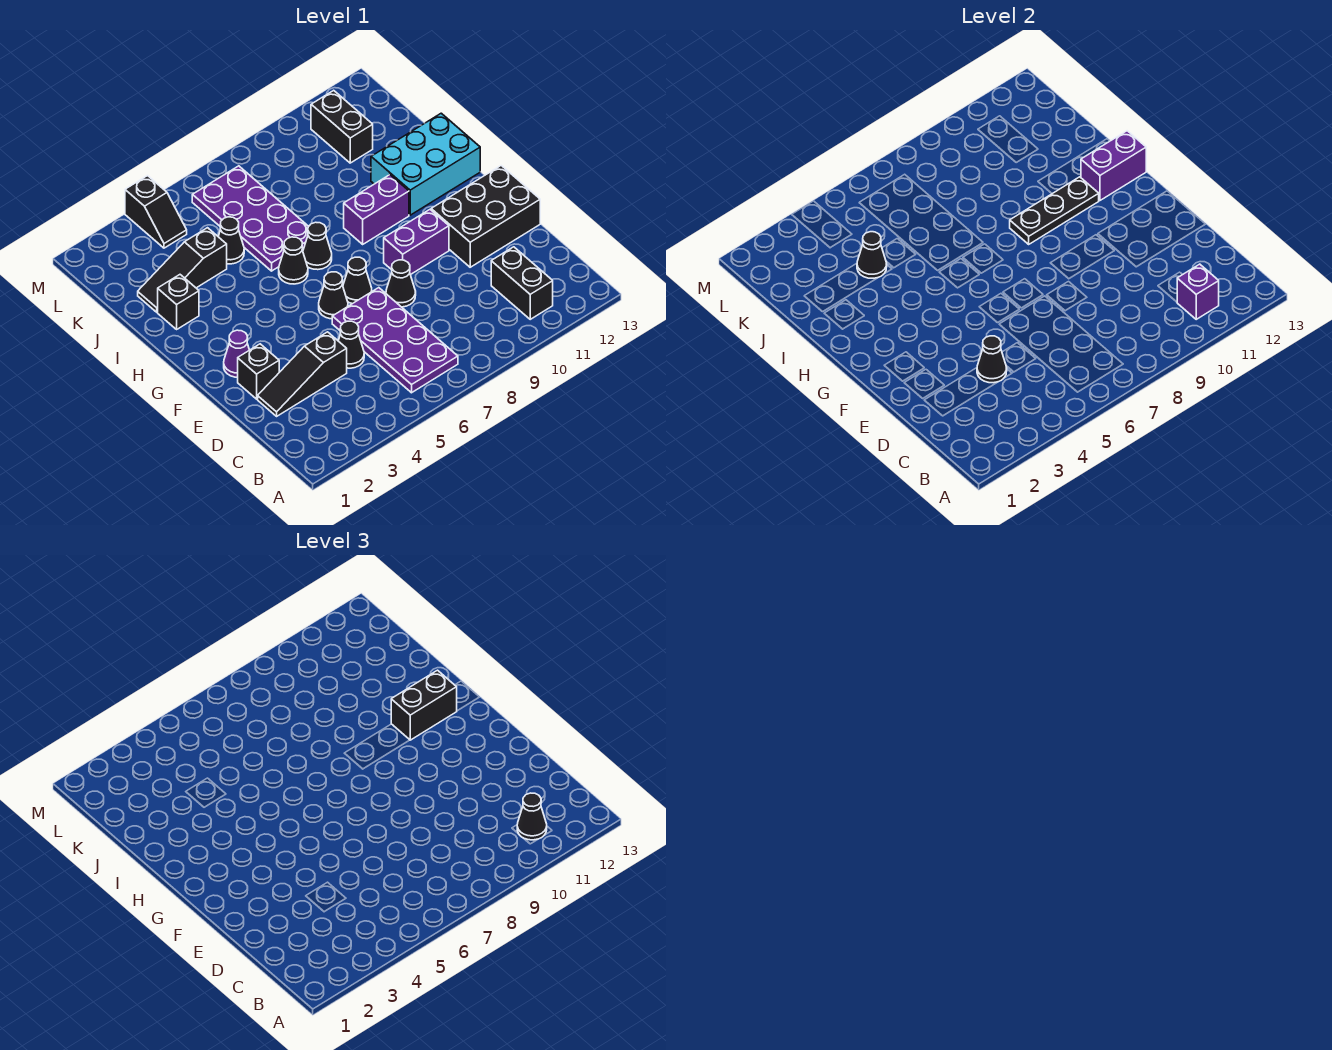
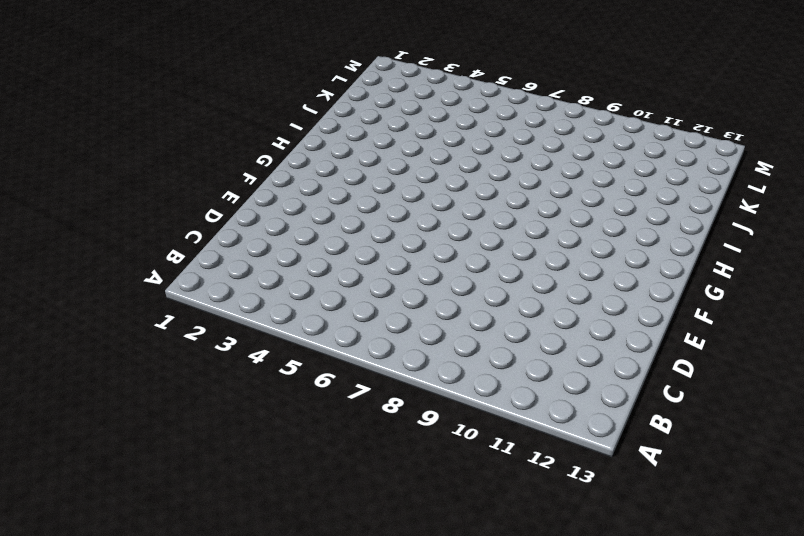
none -> purple 2x4 plate [332,288,458,393]
none -> black 1x2 brick [491,247,553,319]
none -> black 1x3 slope [258,332,347,416]

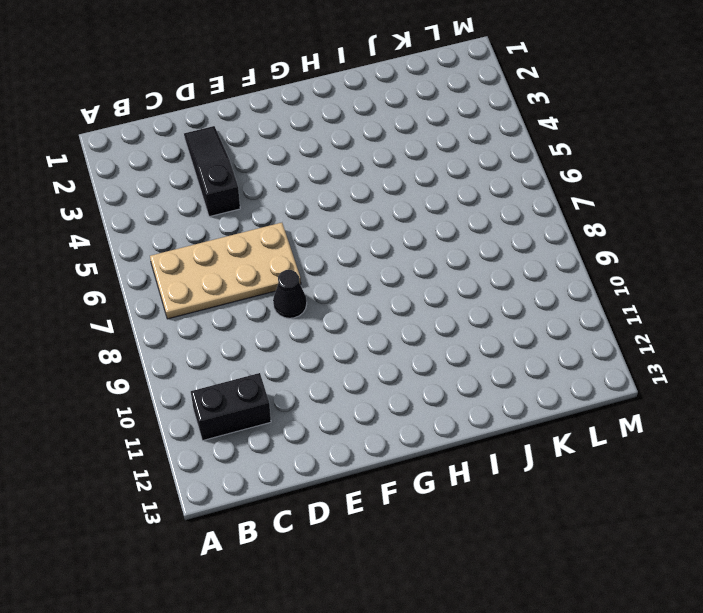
tan 2x4 plate [150,223,301,319] -> purple 2x4 plate [332,288,458,393]
none -> black 1x1 cone [338,321,364,368]
none -> black 1x1 brick [238,344,279,399]
none -> black 2x3 brick [431,166,540,267]

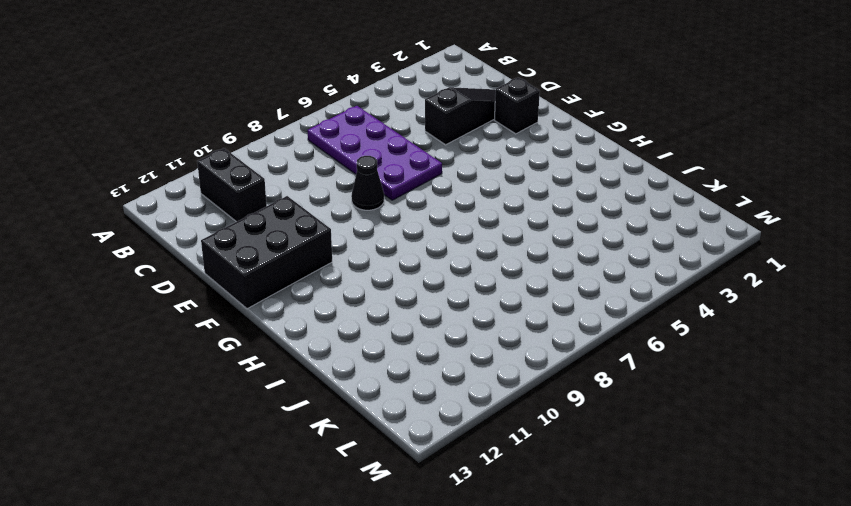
none -> black 1x1 cone [338,321,364,368]
none -> purple 1x1 cone [224,330,249,377]
none -> black 1x1 cone [319,272,348,319]

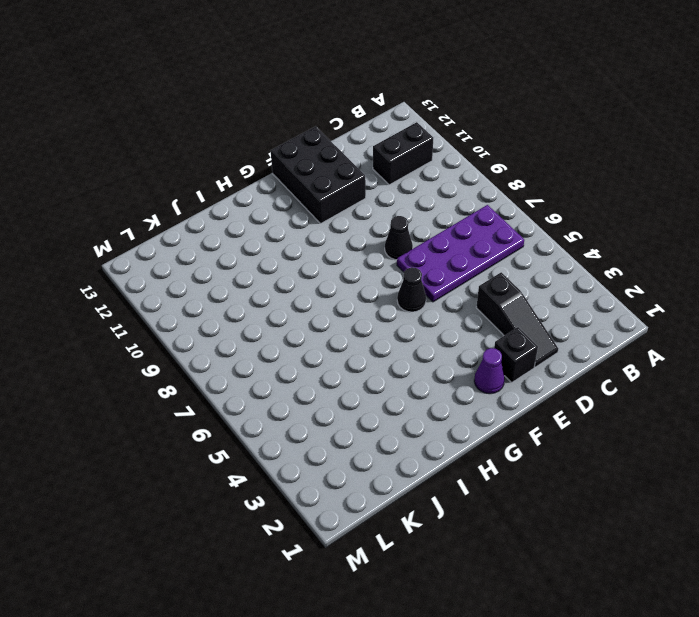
none -> black 1x1 cone [338,321,364,368]
none -> black 1x1 cone [343,257,372,304]
none -> purple 1x2 brick [384,210,449,275]

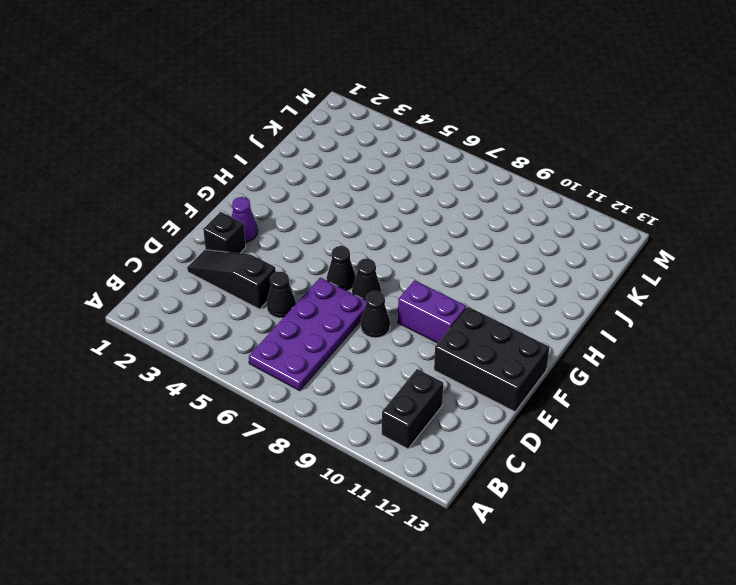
none -> black 1x1 cone [279,237,308,284]
none -> black 1x1 cone [303,222,332,270]
none -> purple 1x2 brick [344,175,409,244]

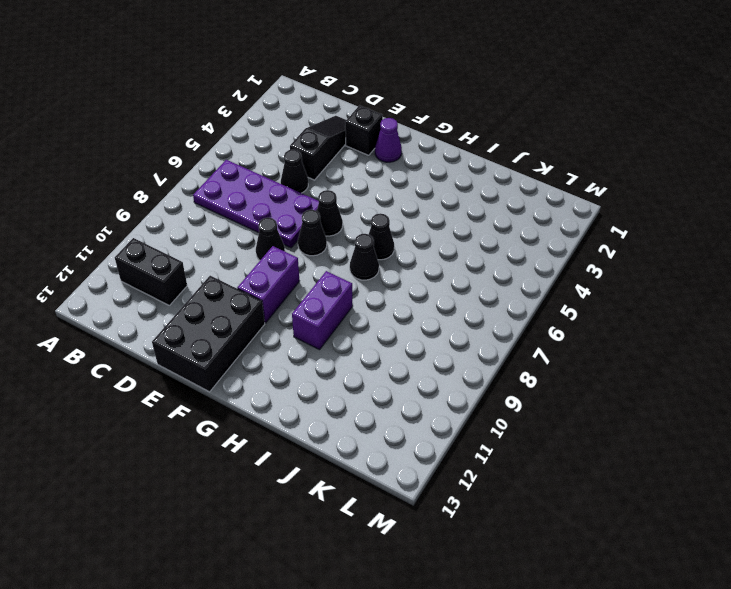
none -> cyan 2x3 brick [371,113,480,215]
none -> black 1x1 brick [158,275,199,329]
none -> purple 2x4 plate [192,166,309,271]

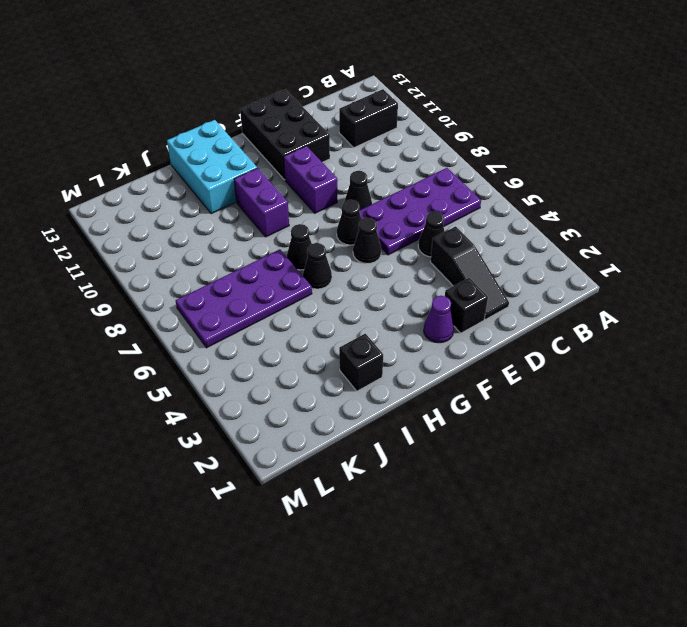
none -> black 1x3 slope [138,228,227,312]
none -> black 1x1 cone [218,217,244,264]
none -> black 1x2 brick [311,90,373,163]

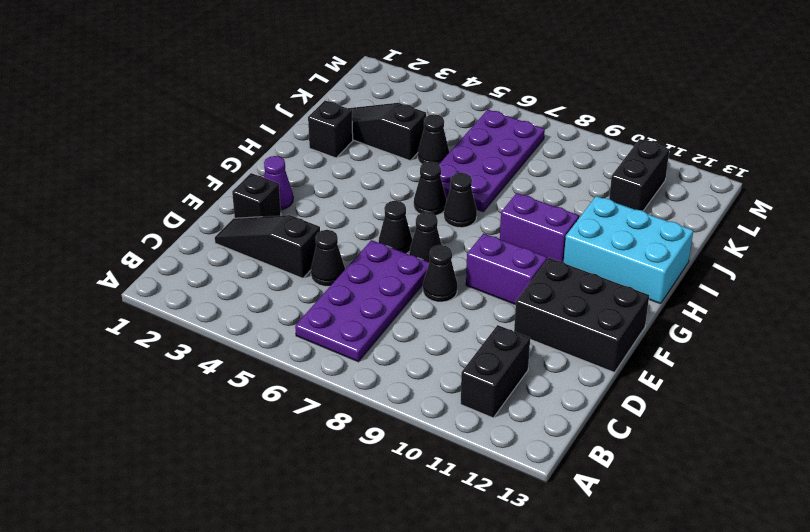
none -> black 1x2 slope [125,176,187,248]
none -> purple 1x1 brick [1177,264,1219,319]
none -> black 1x1 cone [977,336,1007,383]

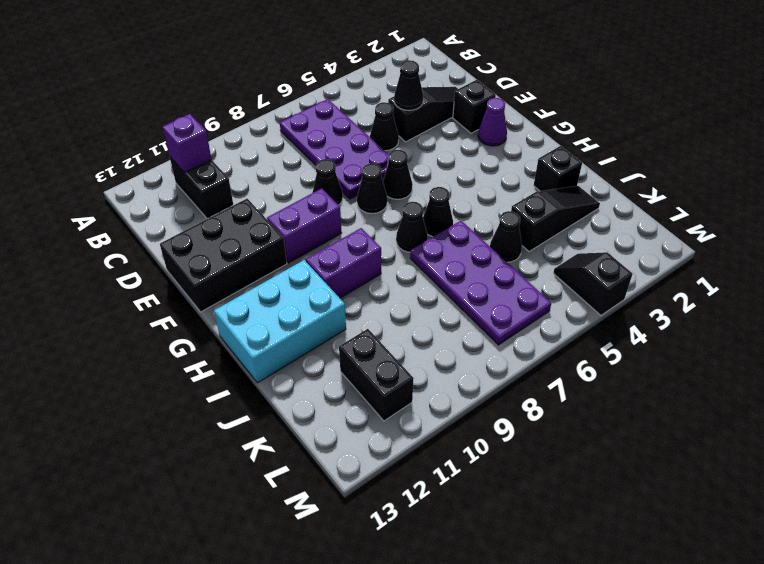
none -> black 1x3 plate [1010,177,1099,244]
none -> purple 1x2 brick [1081,131,1146,201]
none -> black 1x1 cone [857,232,887,278]

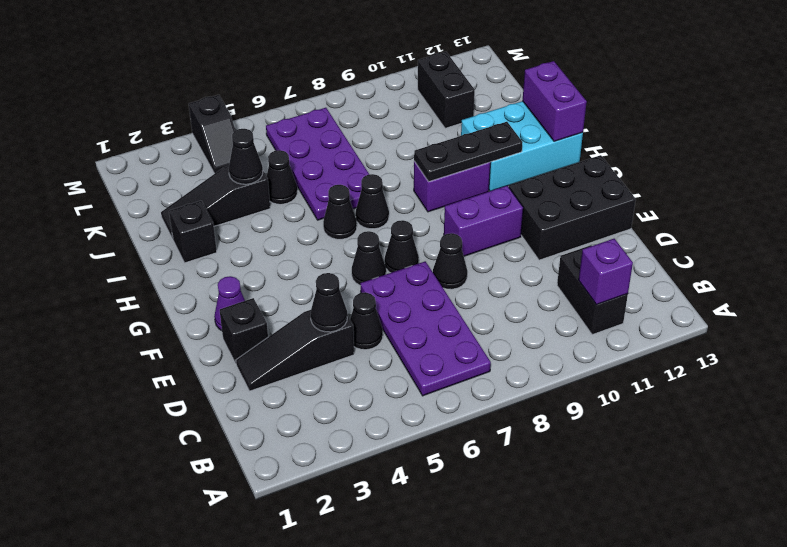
purple 1x2 brick [523,61,587,142] -> purple 1x2 brick turned to [1081,131,1146,201]
none -> black 1x1 cone [517,793,547,840]
none -> black 1x2 brick [391,670,457,740]

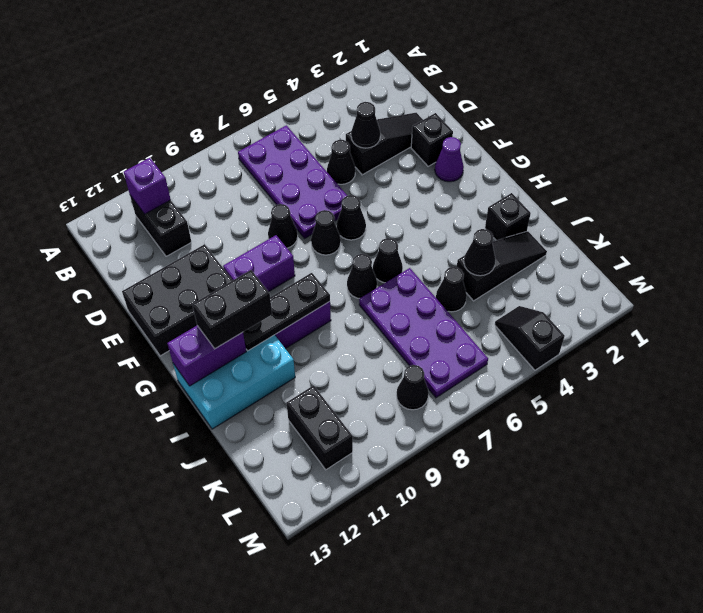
black 1x1 cone [396,365,429,410] -> black 1x1 cone moved to [517,793,547,840]

